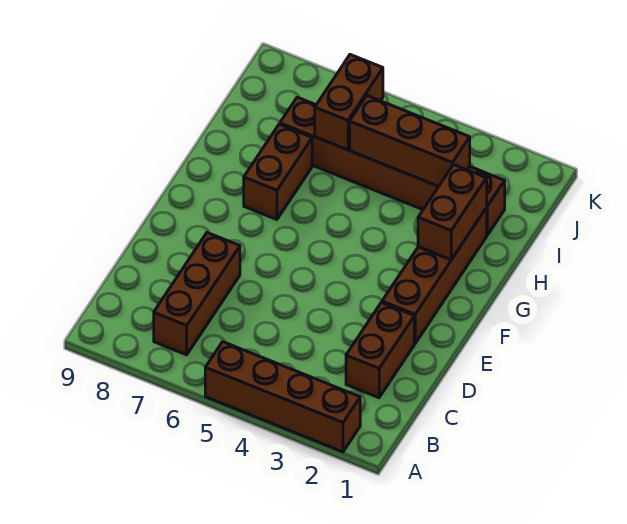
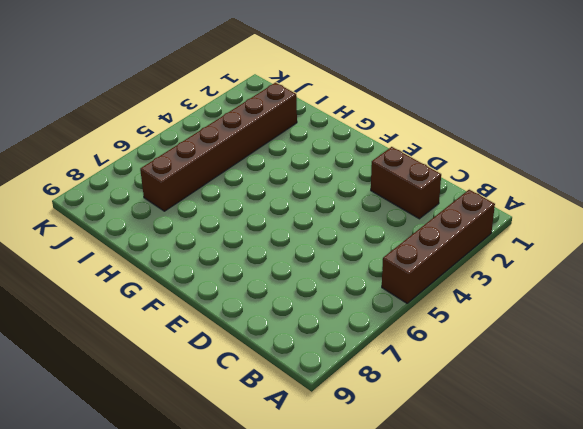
none -> brown 1x3 brick [154,233,240,355]
none -> brown 1x4 brick [382,208,487,344]

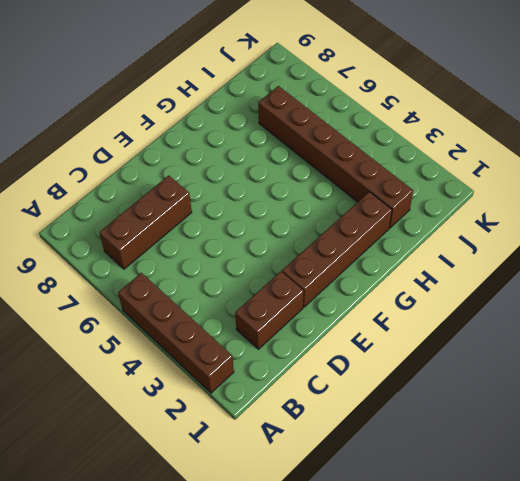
none -> brown 1x2 brick [244,124,312,220]
none -> brown 1x2 brick [418,165,487,260]

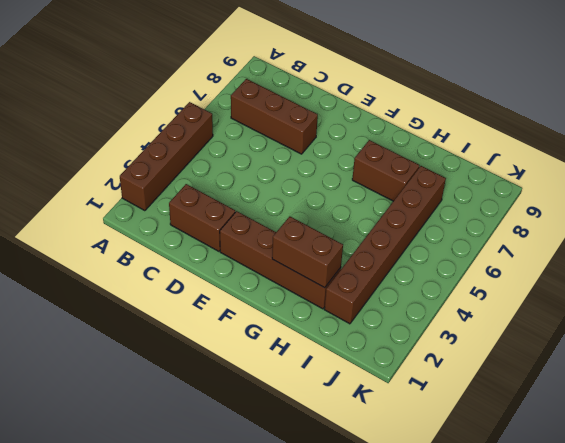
none -> brown 1x3 brick [350,96,470,186]
none -> brown 1x2 brick [315,55,383,150]

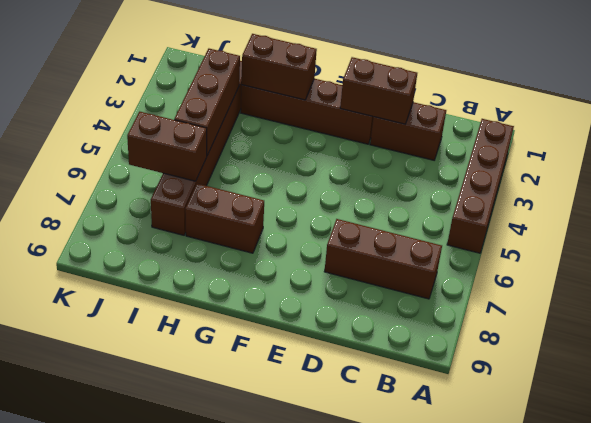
brown 1x2 brick [340,57,417,124] -> none

